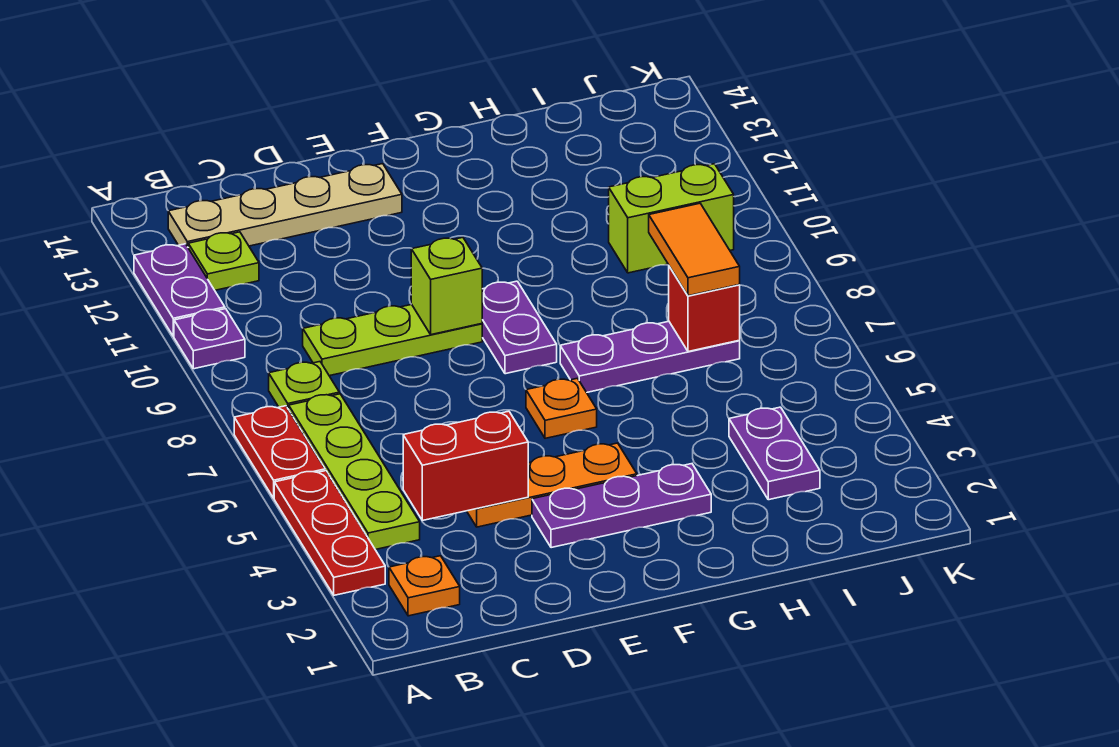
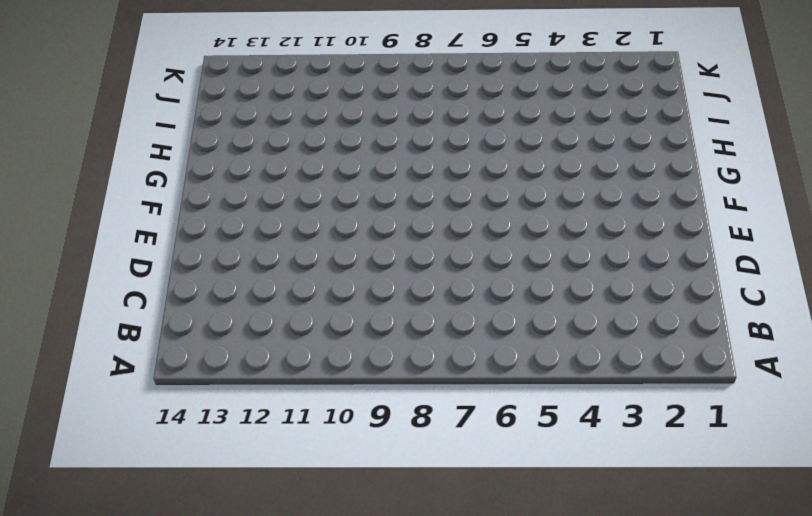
none -> red 1x3 plate [274,471,385,595]
none -> red 1x2 plate [234,406,325,498]
none -> purple 1x1 plate [174,309,245,369]

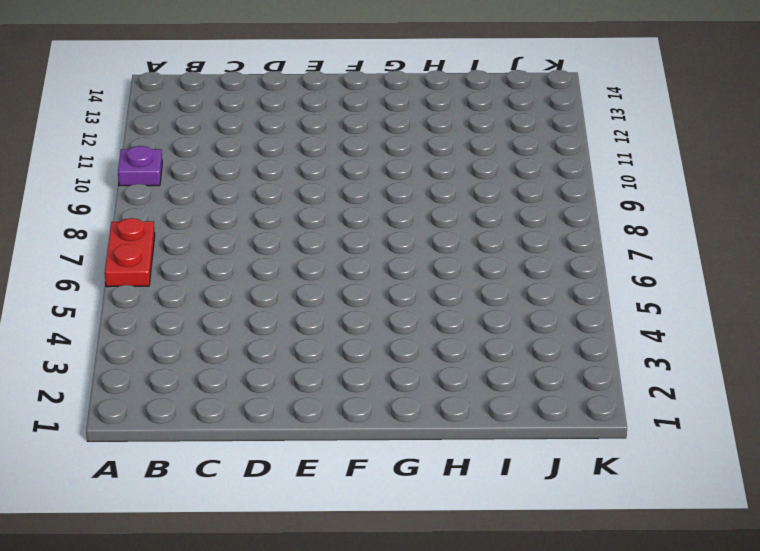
none -> red 1x3 plate [274,471,385,595]
none -> purple 1x2 plate [134,244,225,336]
none -> orange 1x1 plate [389,556,460,616]

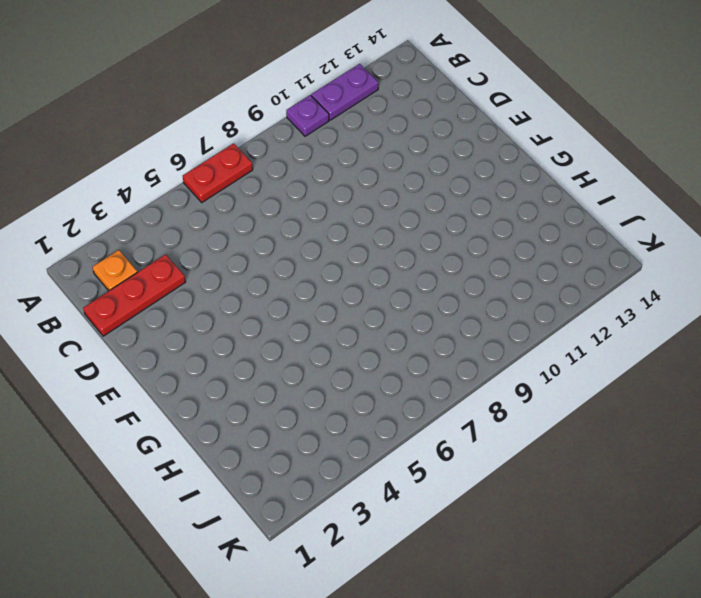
red 1x3 plate [83,254,185,336] -> red 1x3 plate moved to [274,471,385,595]
none -> lime 1x4 plate [289,394,420,550]
none -> lime 1x1 plate [269,362,339,409]
none -> lime 1x1 plate [188,232,259,290]

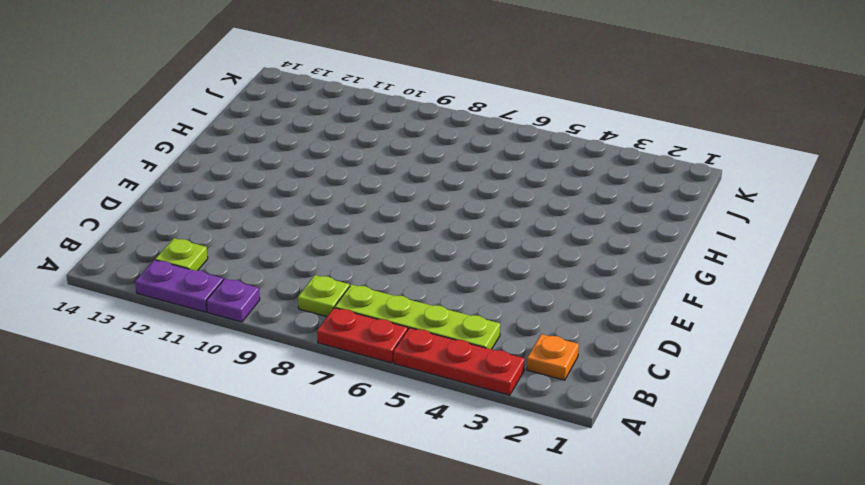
none -> tan 1x4 plate [168,164,402,247]
none -> lime 1x3 plate [303,304,482,376]
none -> orange 1x3 plate [467,443,637,527]

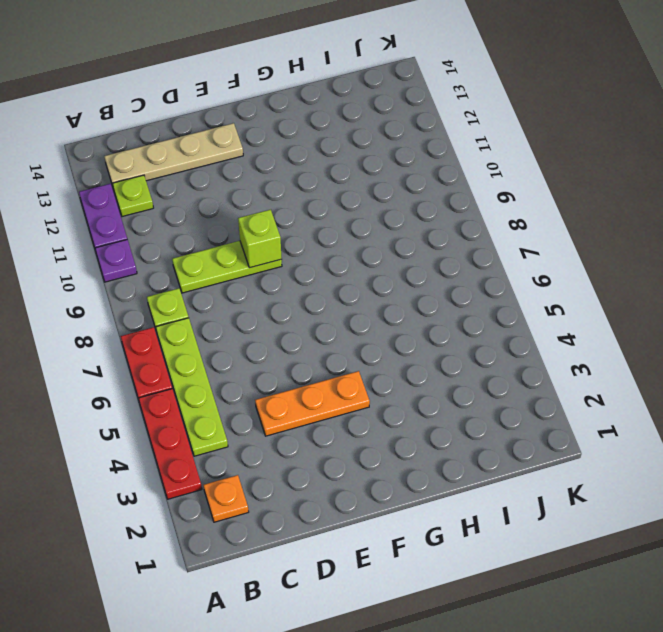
none -> purple 1x3 plate [532,464,711,548]
none -> orange 1x1 plate [526,378,597,438]
none -> purple 1x2 plate [482,281,557,374]

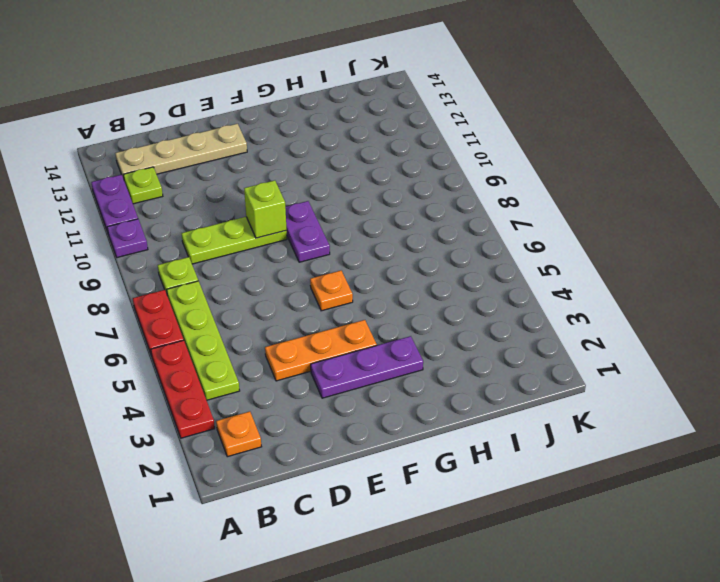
none -> purple 1x3 plate [560,321,740,393]
none -> purple 1x2 plate [729,407,820,500]
none -> lime 1x2 brick [609,164,734,273]

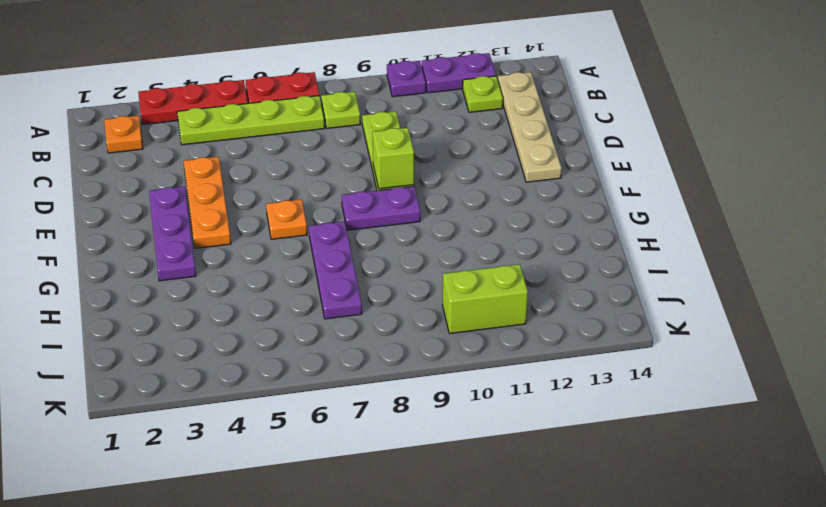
lime 1x2 brick [443,264,528,334] -> lime 1x2 brick turned to [609,164,734,273]
none -> purple 1x2 plate [729,407,820,500]
none -> red 1x2 brick [403,411,528,521]
none -> red 1x1 brick [669,266,740,352]

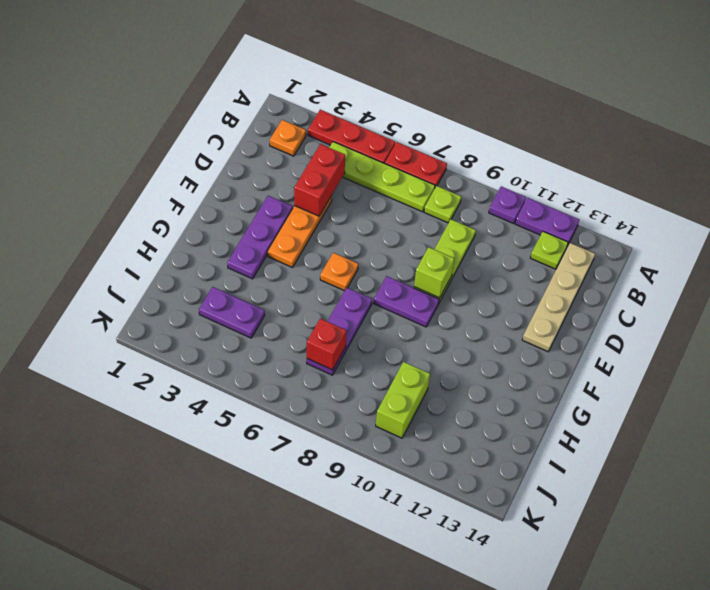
none -> orange 1x2 tile [649,203,740,296]

